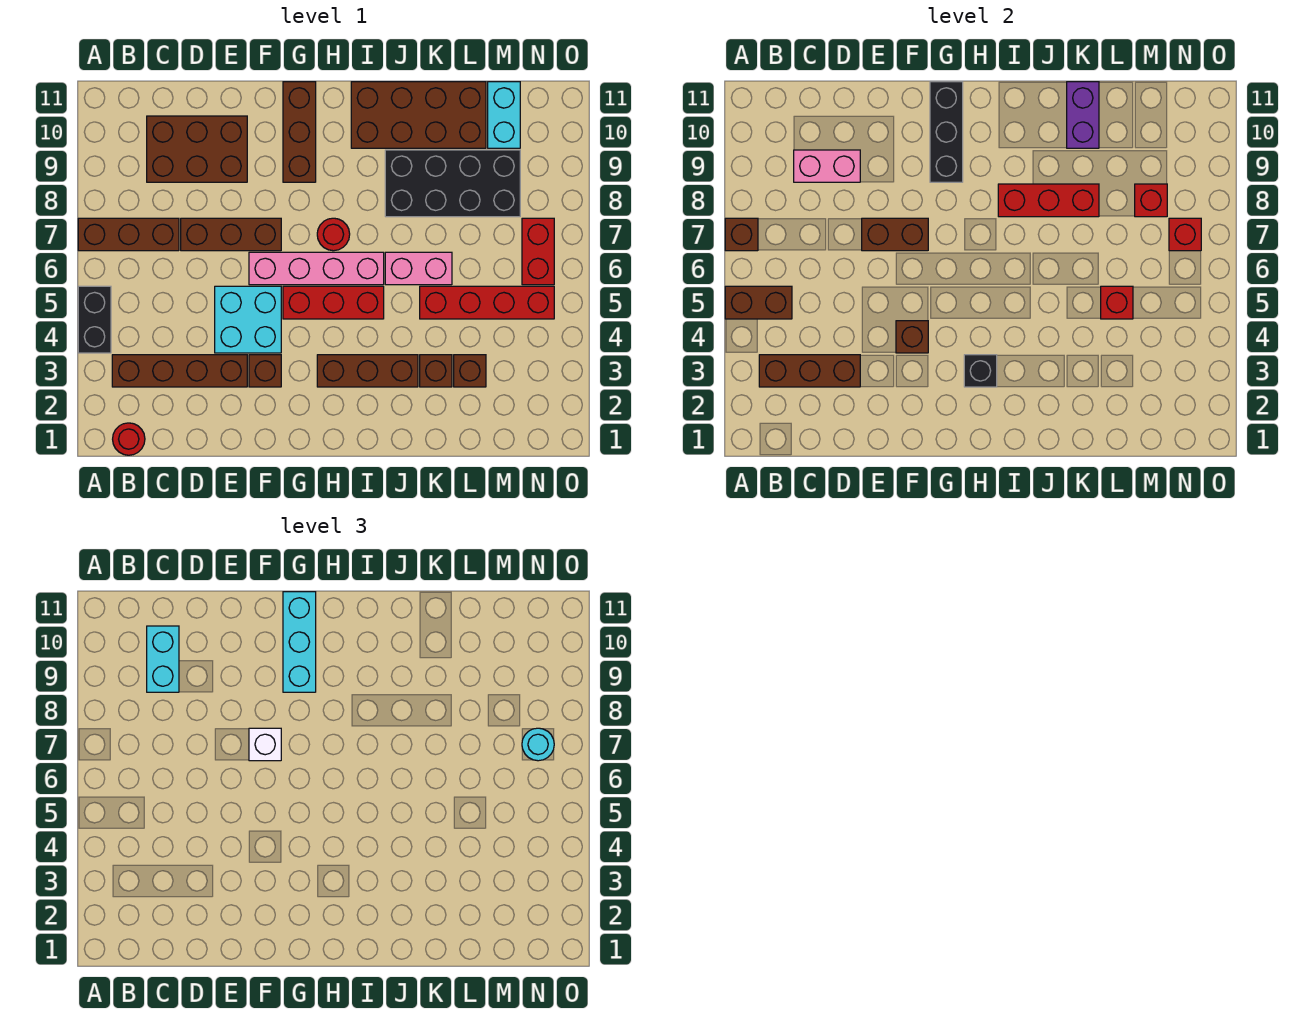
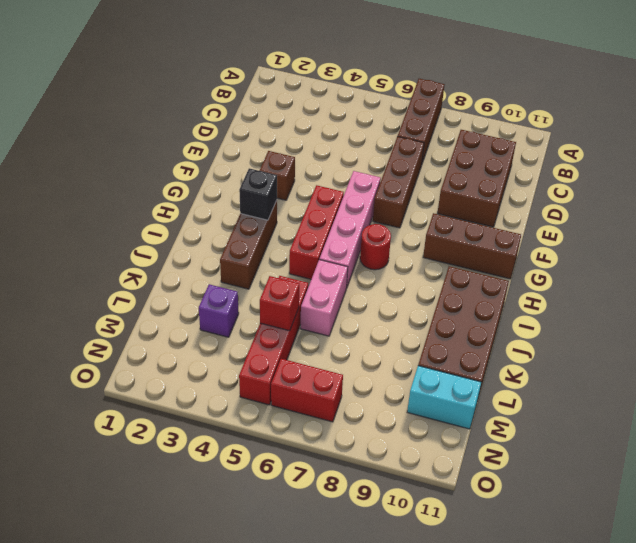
purple 1x1 brick [199,284,239,337] -> brown 1x1 brick [454,355,486,387]
none -> black 1x2 brick [78,286,111,353]
none -> red 1x1 round brick [113,423,145,455]
none -> brown 1x4 brick [112,355,247,387]
none -> cyan 2x2 brick [215,286,281,353]

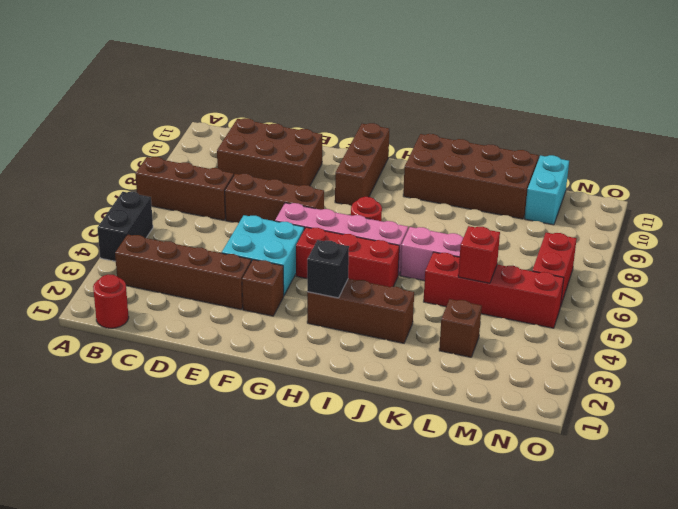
none -> black 2x4 brick [385,150,520,217]
none -> brown 1x1 brick [420,355,452,387]
none -> brown 1x2 brick [725,286,792,319]
none -> brown 1x1 brick [725,218,758,251]

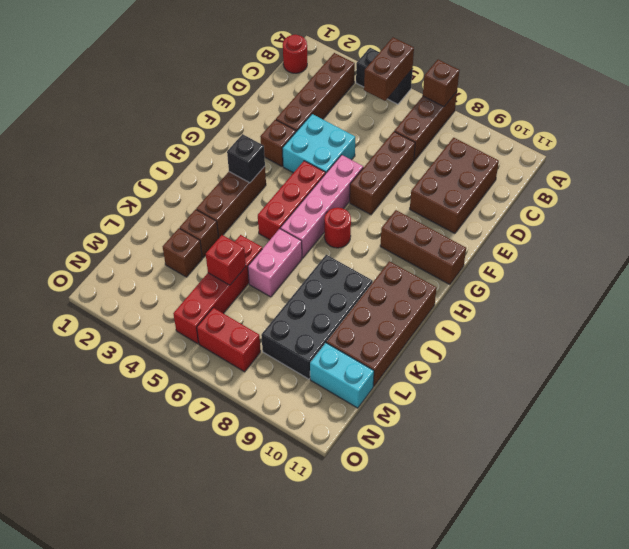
none -> brown 1x3 brick [759,355,860,387]
none -> pink 1x2 brick [794,150,860,182]
none -> brown 1x2 brick [862,218,928,251]
none -> brown 1x1 brick [896,321,928,353]

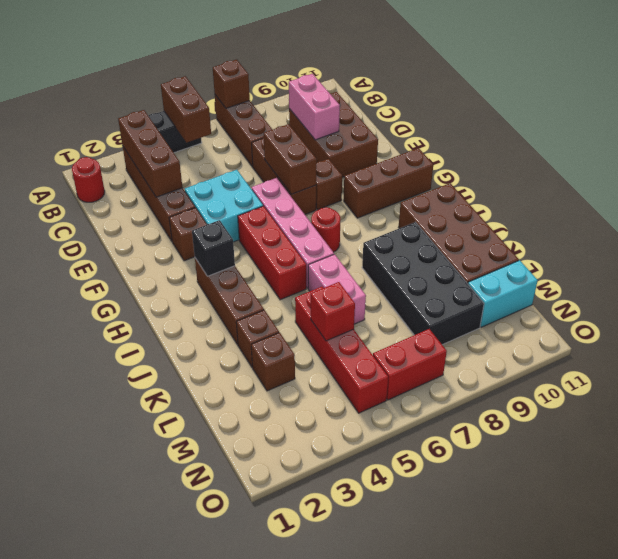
brown 1x1 brick [316,159,342,210] -> brown 1x1 brick moved to [896,321,928,353]
none -> black 1x3 brick [930,82,963,182]
none -> red 1x3 brick [998,184,1099,217]
none -> purple 1x2 brick [1067,82,1099,148]
none -> red 1x1 brick [1135,184,1167,217]

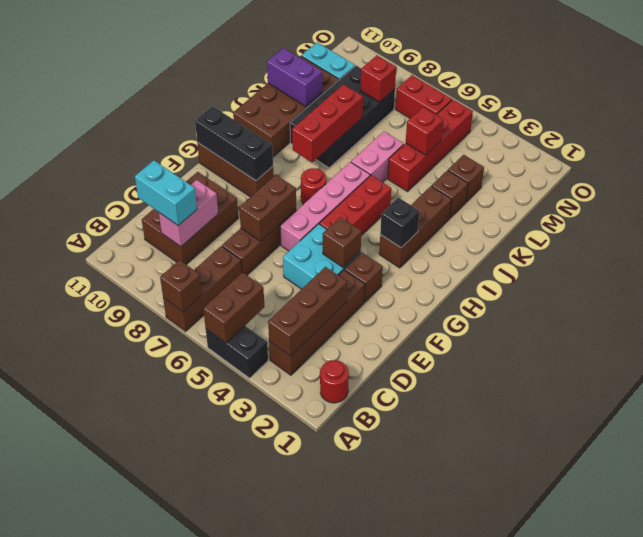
none -> red 1x1 brick [1169,218,1201,251]
none -> white 1x1 brick [249,728,281,761]
none -> cyan 1x3 brick [283,592,316,692]
none -> cyan 1x1 round brick [522,728,554,761]

